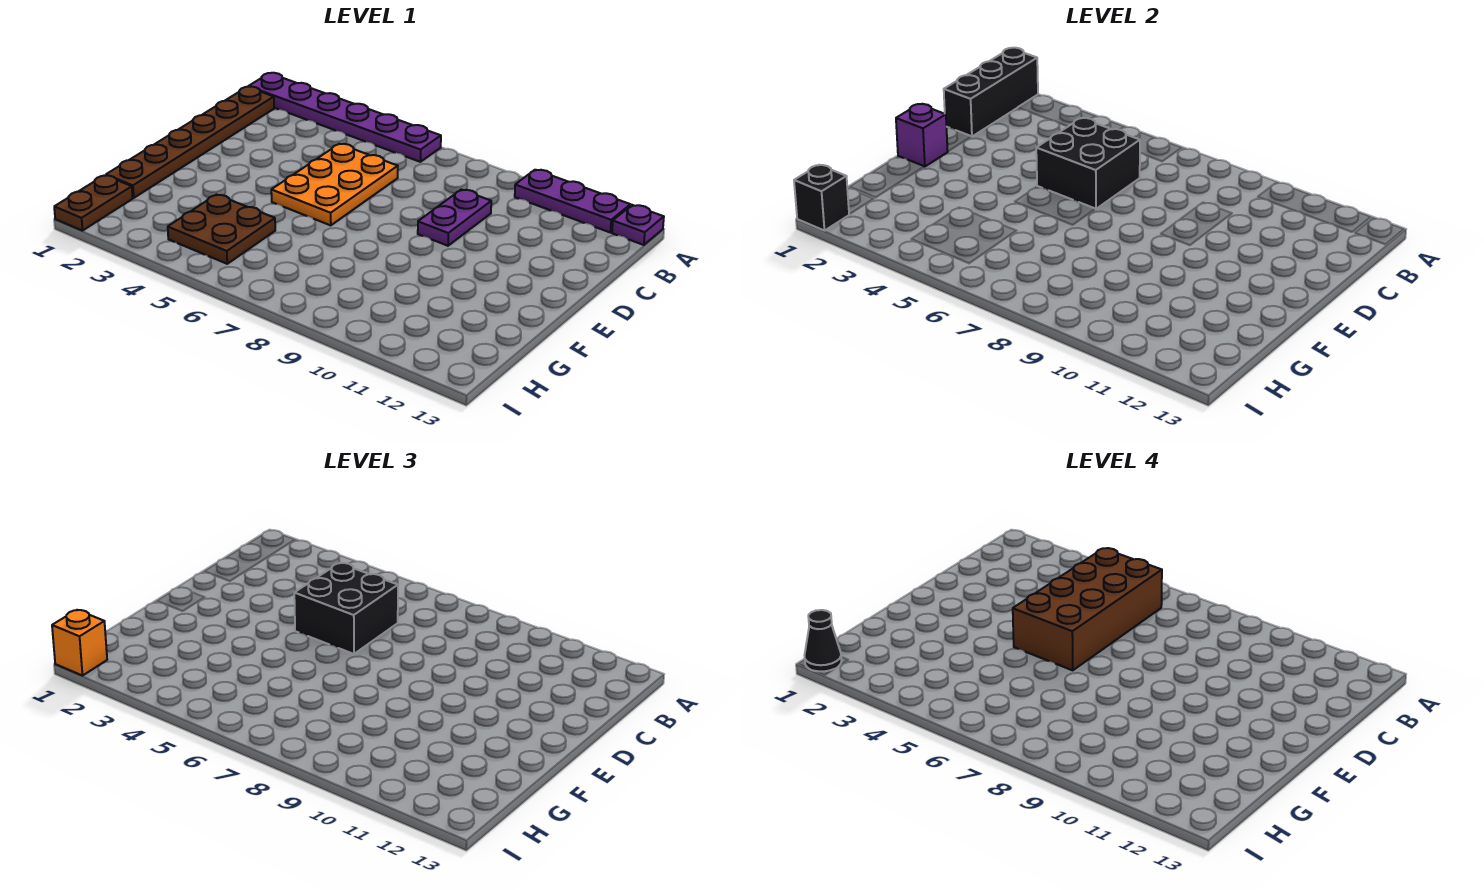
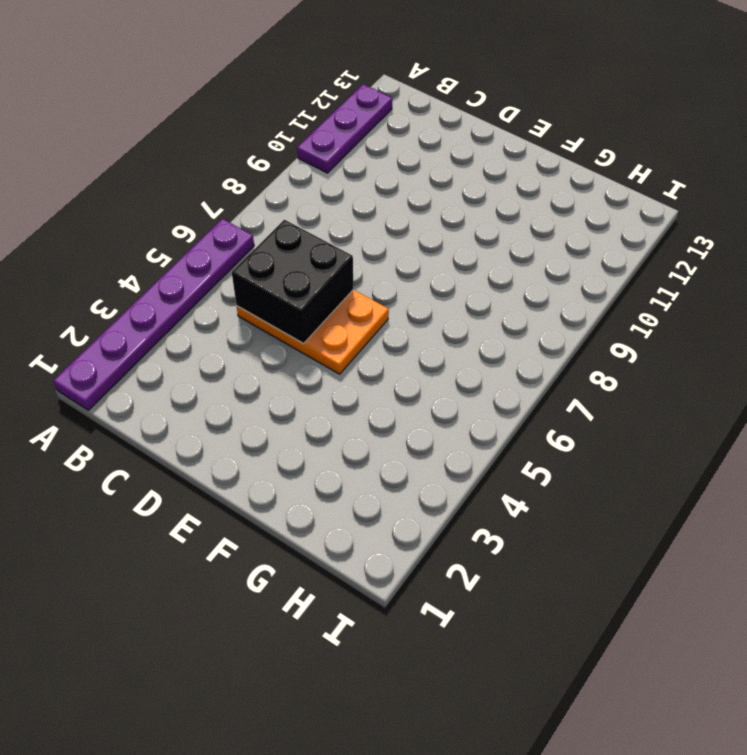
none -> purple 1x1 plate [612,205,664,245]
none -> brown 1x6 plate [106,87,274,198]
none -> purple 1x2 plate [418,190,491,246]

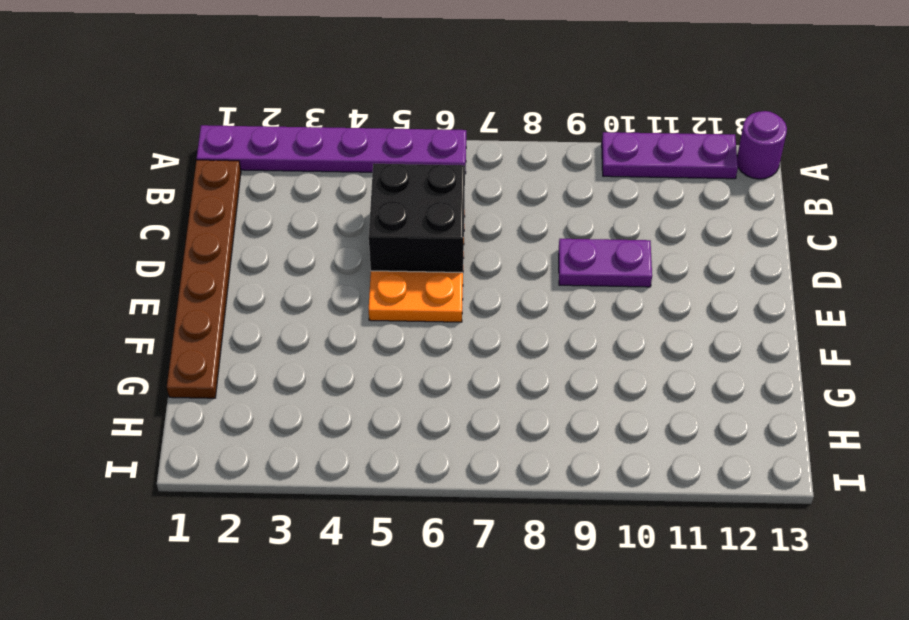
purple 1x1 round brick [737,111,787,179] -> purple 1x1 plate [612,205,664,245]
purple 1x2 plate [559,239,652,287] -> purple 1x2 plate turned to [418,190,491,246]
none -> brown 2x2 plate [168,195,275,264]
none -> brown 1x2 plate [54,175,133,231]
none -> black 1x3 brick [944,48,1038,137]

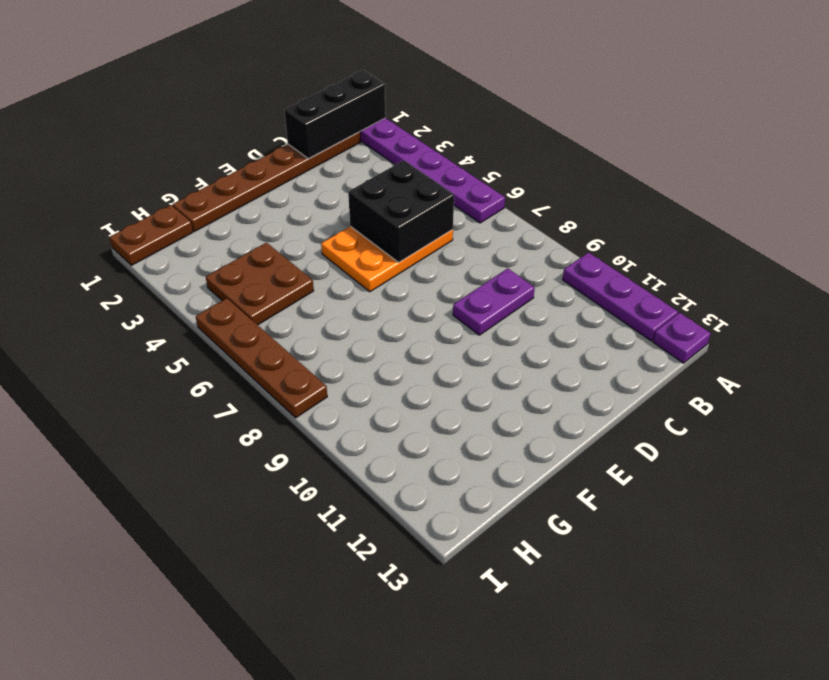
brown 1x4 plate [196,298,327,418] -> none
none -> purple 1x1 brick [896,104,948,167]
none -> black 1x1 brick [794,165,849,231]
none -> black 2x2 brick [294,563,398,654]

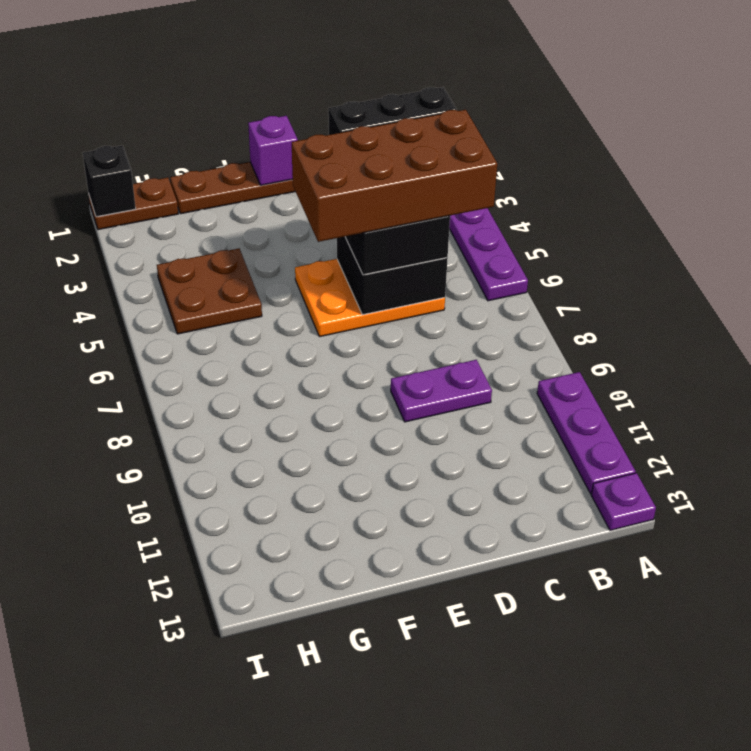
none -> orange 1x1 brick [52,610,107,676]
none -> black 1x1 cone [805,610,842,671]

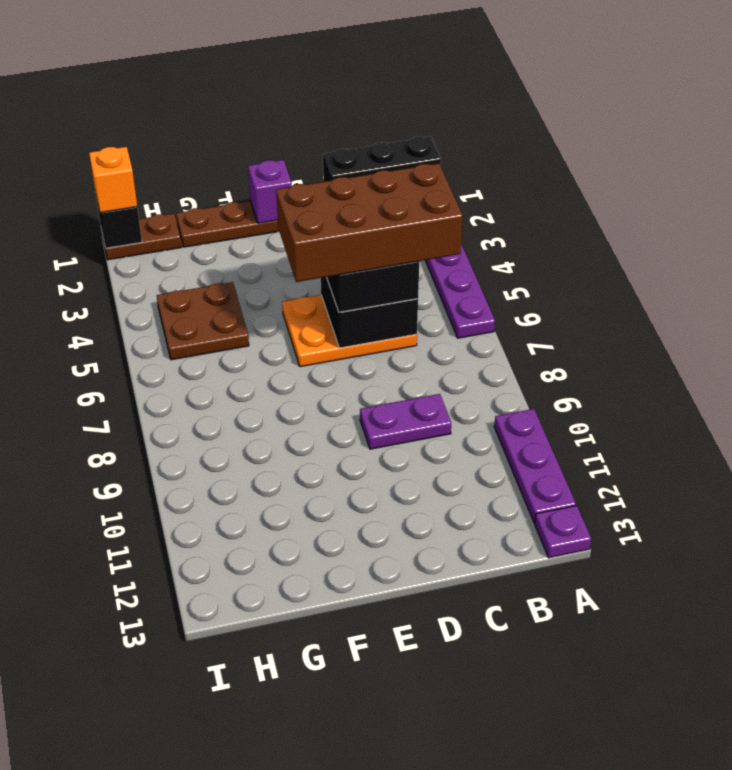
none -> black 1x1 cone [805,610,842,671]

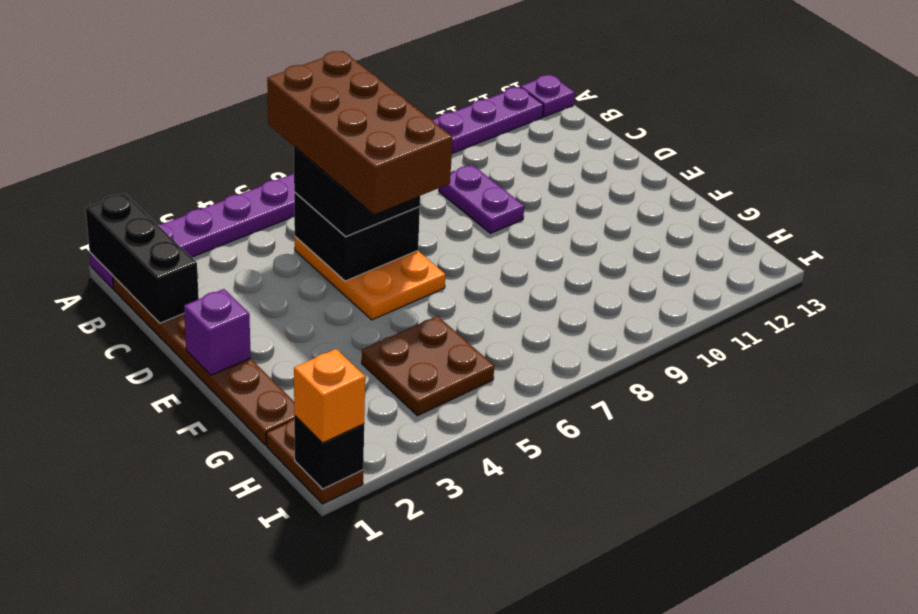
none -> black 1x1 cone [805,610,842,671]

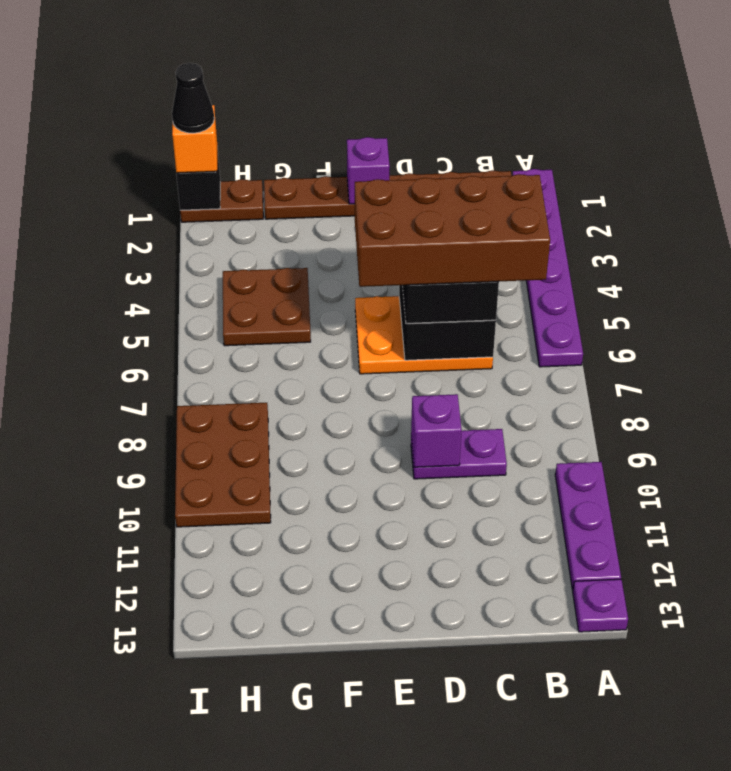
purple 1x1 brick [411,394,462,467] -> none
brown 2x3 plate [175,403,271,527] -> none
none -> black 1x3 brick [944,48,1038,137]

